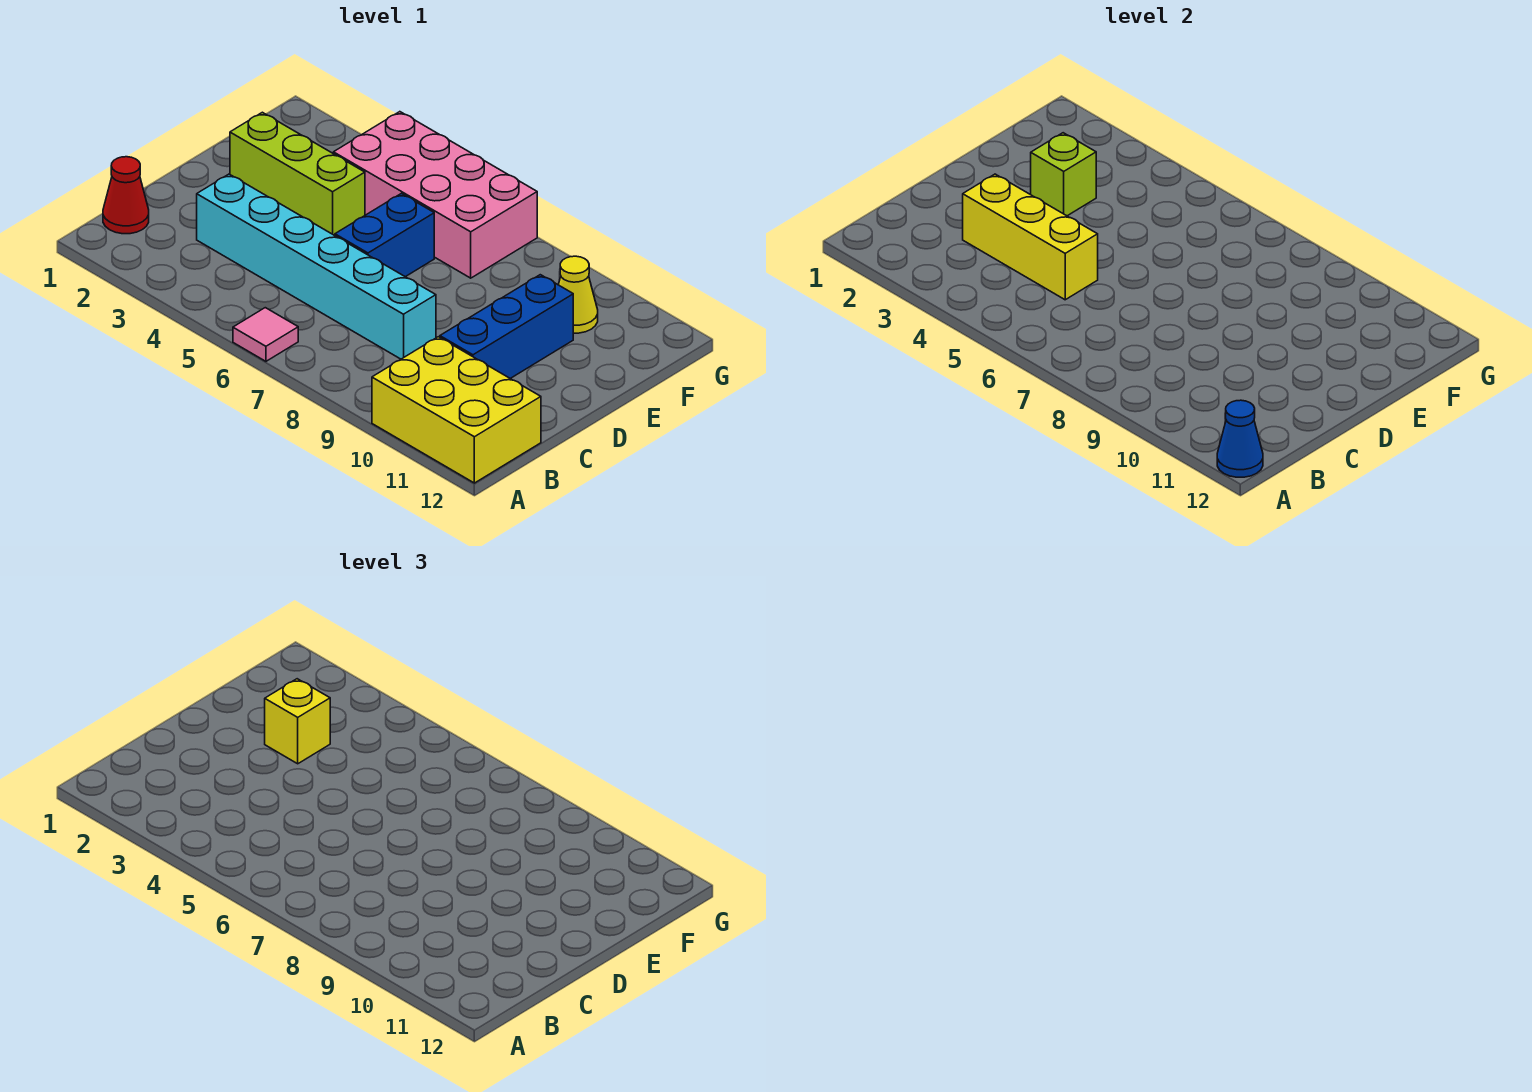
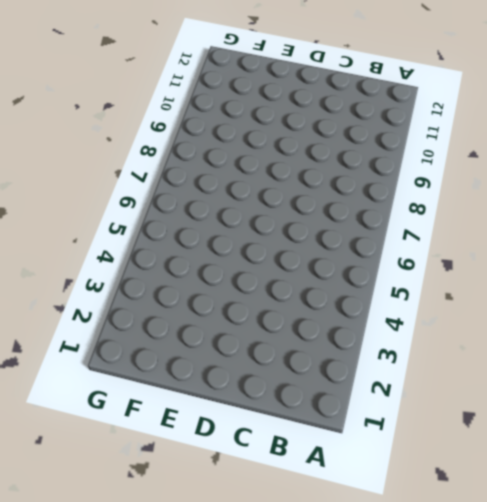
none -> pink 1x1 tile [233,308,298,361]
none -> yellow 2x3 brick [372,337,541,483]
none -> red 1x1 cone [103,157,149,234]

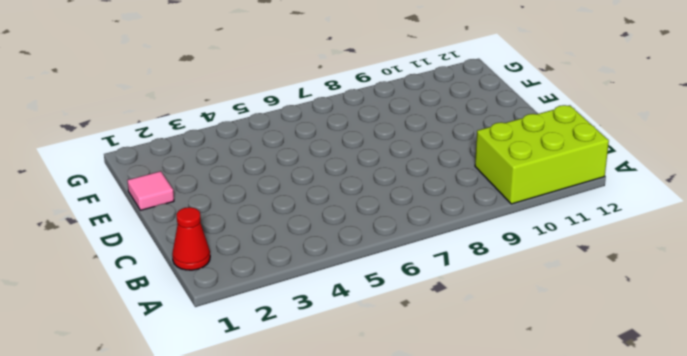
lime 2x3 brick [475,105,609,204] -> yellow 2x3 brick [372,337,541,483]
pink 1x1 tile [127,171,174,210] -> pink 1x1 tile moved to [233,308,298,361]
none -> cyan 1x6 brick [197,174,436,359]
none -> blue 1x3 brick [440,275,573,379]
none -> blue 1x2 brick [335,193,434,277]

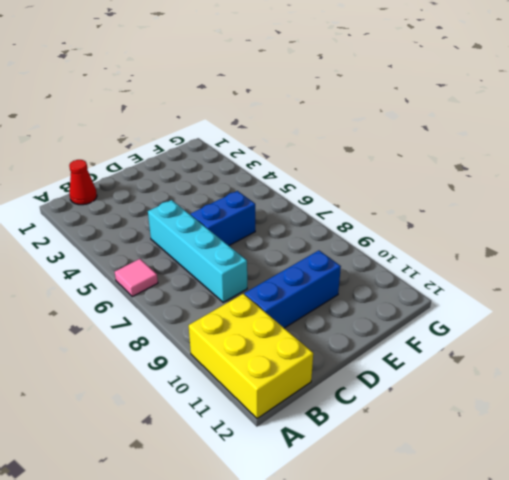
cyan 1x4 brick [148,200,247,302] -> cyan 1x6 brick [197,174,436,359]
none -> lime 1x3 brick [230,112,365,236]
none -> pink 2x4 brick [333,112,537,278]
none -> yellow 1x1 cone [558,256,598,333]

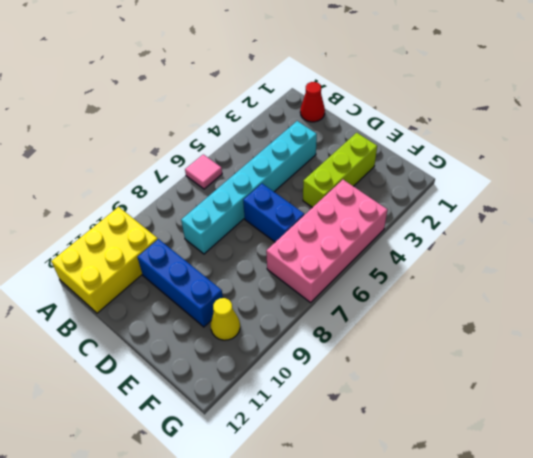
none -> blue 1x1 cone [1217,400,1263,477]
none -> yellow 1x3 brick [963,174,1098,300]
none -> lime 1x1 brick [1031,133,1096,216]

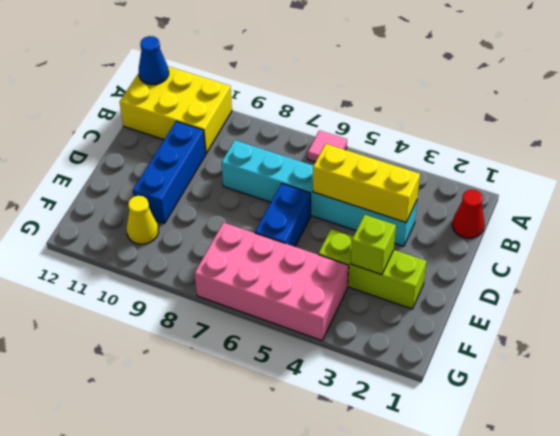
none -> yellow 1x1 brick [265,679,330,764]

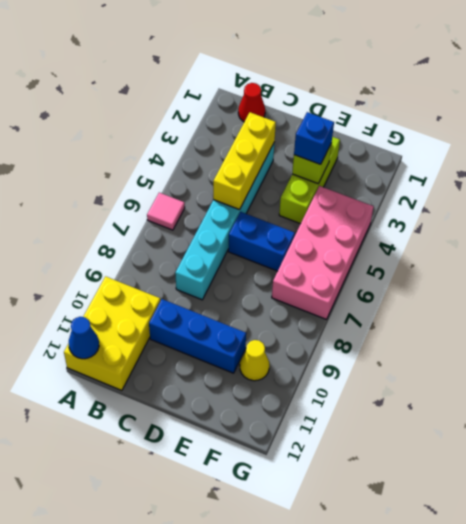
blue 1x1 brick [294,112,334,164] -> yellow 1x1 brick [265,679,330,764]

